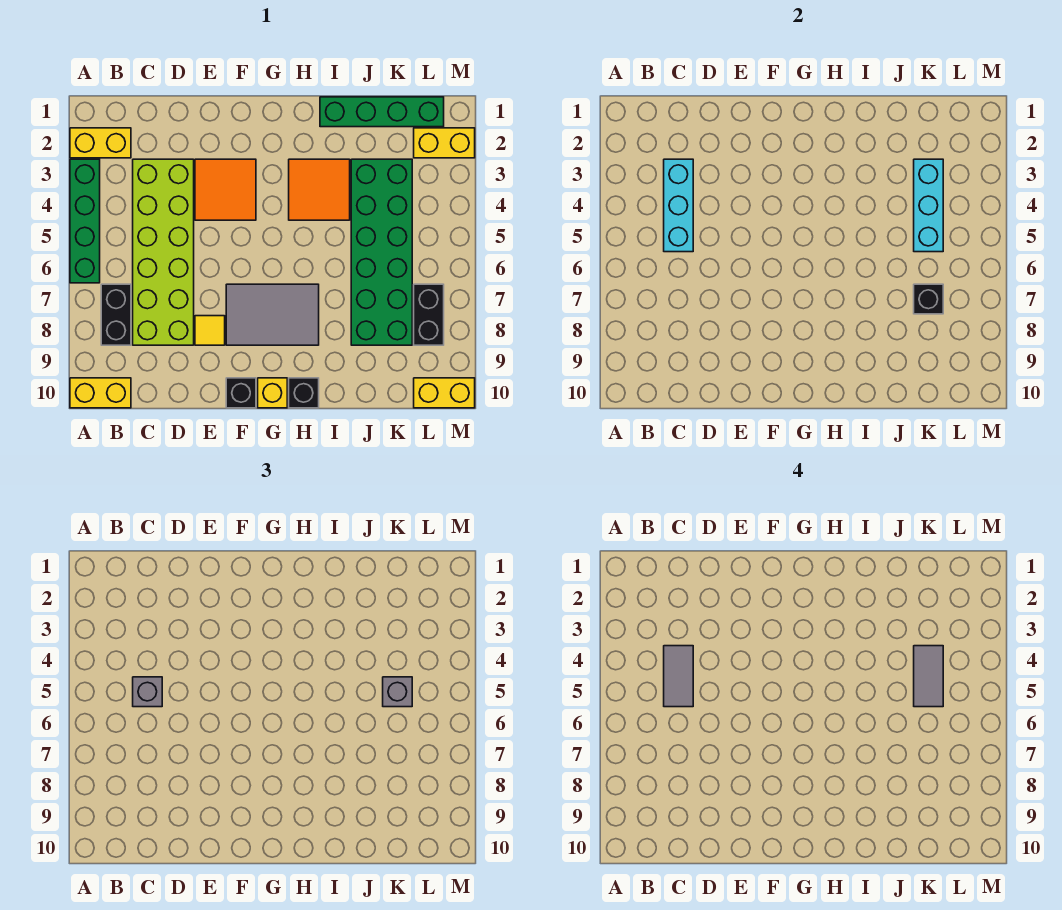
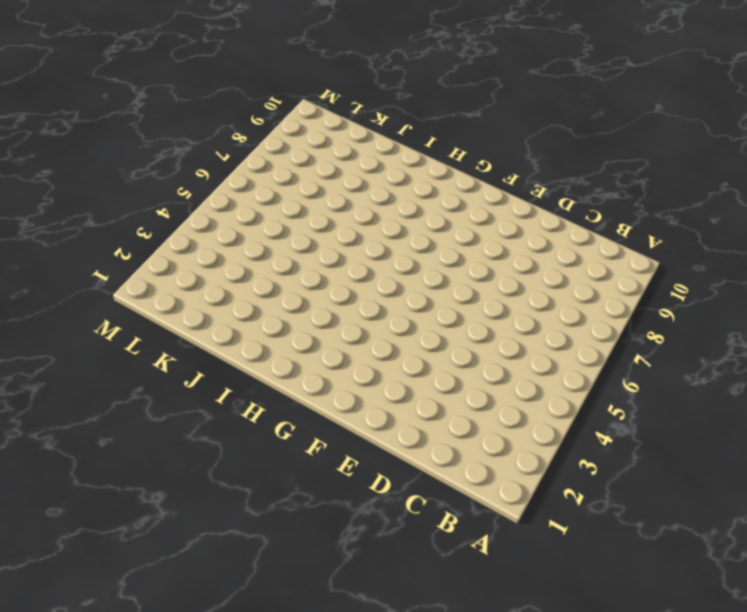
none -> yellow 1x2 brick [70,128,131,158]
none -> green 1x4 brick [70,159,100,283]
none -> yellow 1x2 brick [70,378,131,408]

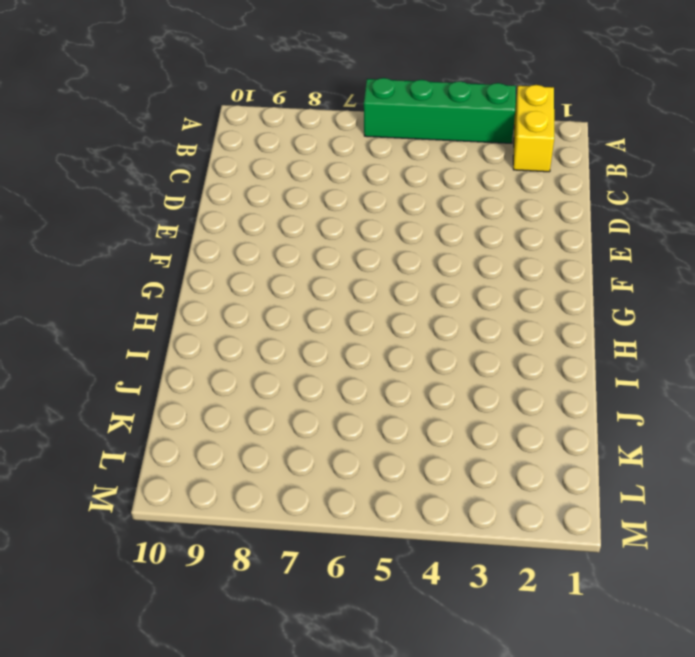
none -> yellow 1x2 brick [70,378,131,408]
none -> black 1x2 brick [101,284,131,345]
none -> lime 2x6 brick [133,159,194,345]

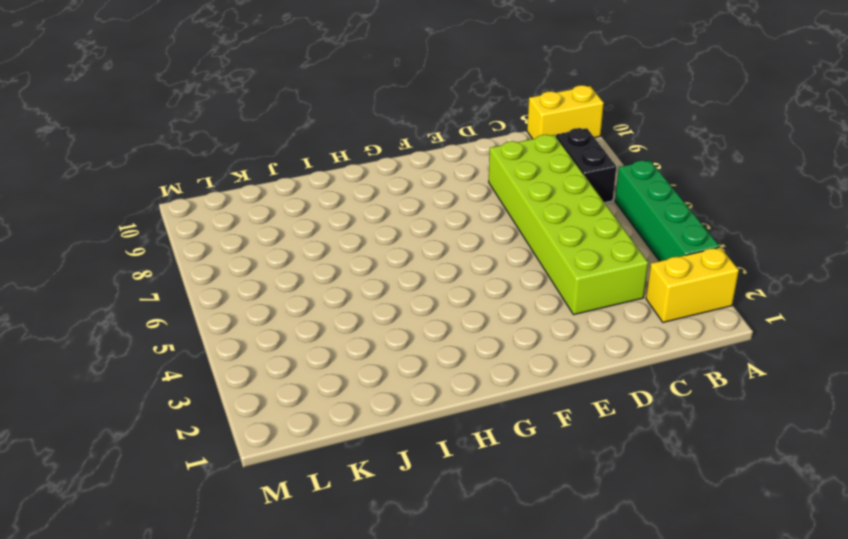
none -> orange 2x2 tile [195,159,256,220]
none -> yellow 1x1 tile [195,316,225,345]
none -> grey 2x3 tile [226,284,319,345]

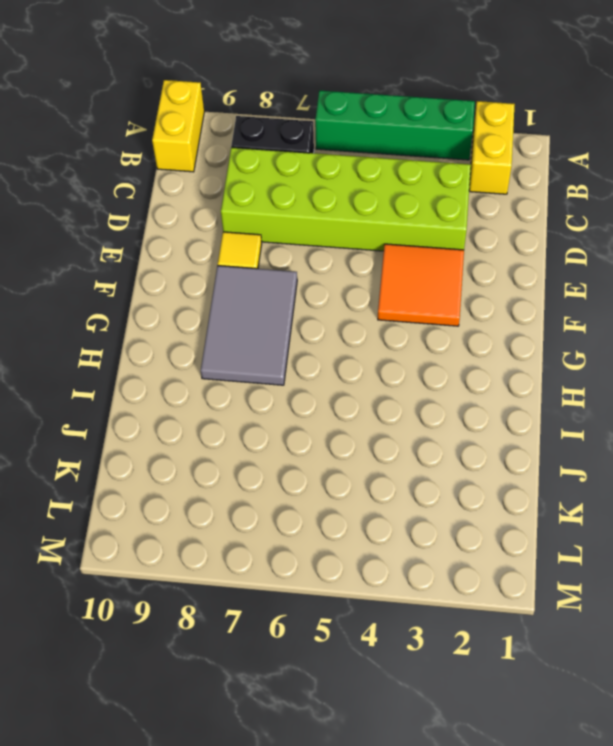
none -> black 1x1 brick [226,378,256,408]
none -> yellow 1x1 brick [258,378,287,408]
none -> orange 2x2 tile [289,159,350,220]

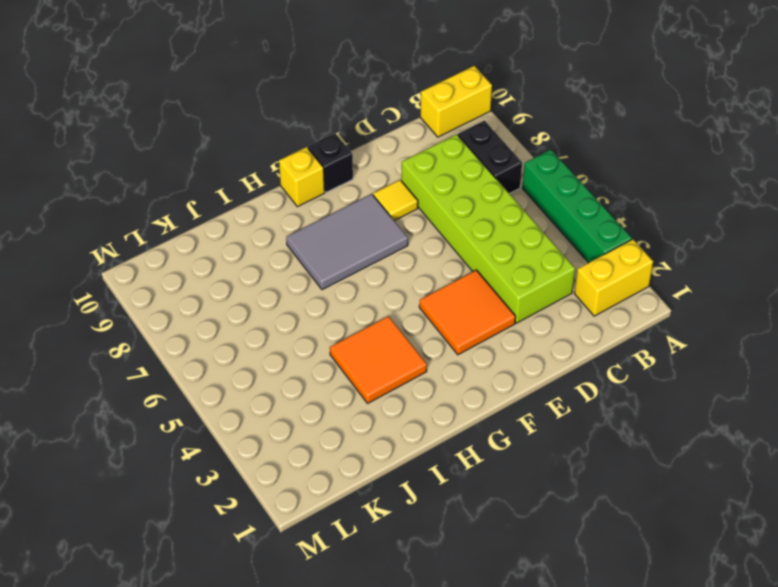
none -> black 1x1 brick [289,378,319,408]
none -> green 1x4 brick [320,97,444,127]
none -> green 2x6 brick [351,159,412,345]

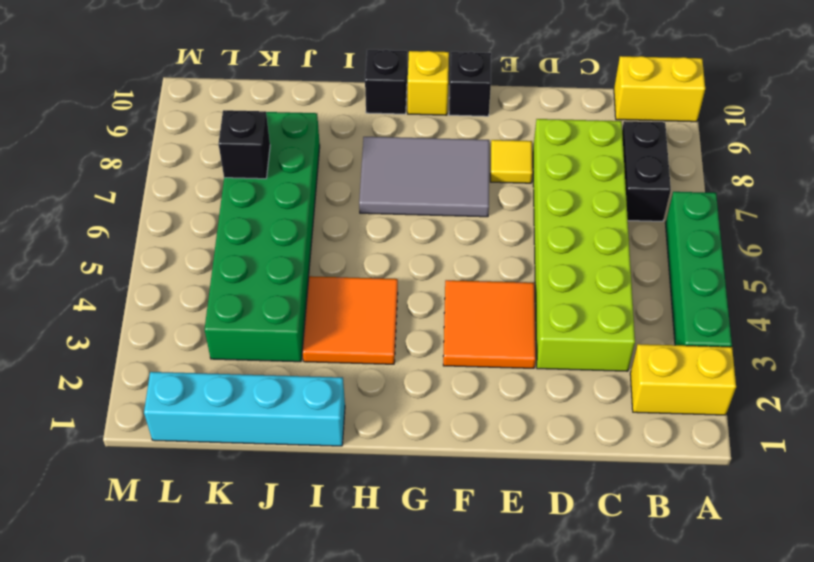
cyan 1x4 brick [144,372,345,446] -> green 1x4 brick [320,97,444,127]
none -> yellow 1x2 brick [414,128,475,158]
none -> black 1x2 brick [414,284,444,345]
none -> yellow 1x2 brick [414,378,475,408]

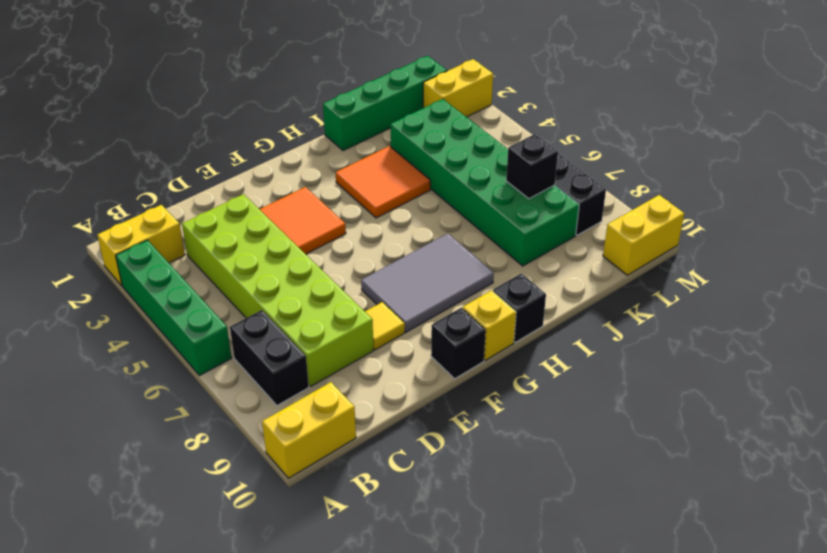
none -> cyan 1x3 brick [664,159,693,252]
none -> cyan 1x3 brick [914,159,943,252]
none -> grey 1x1 brick [133,677,162,707]

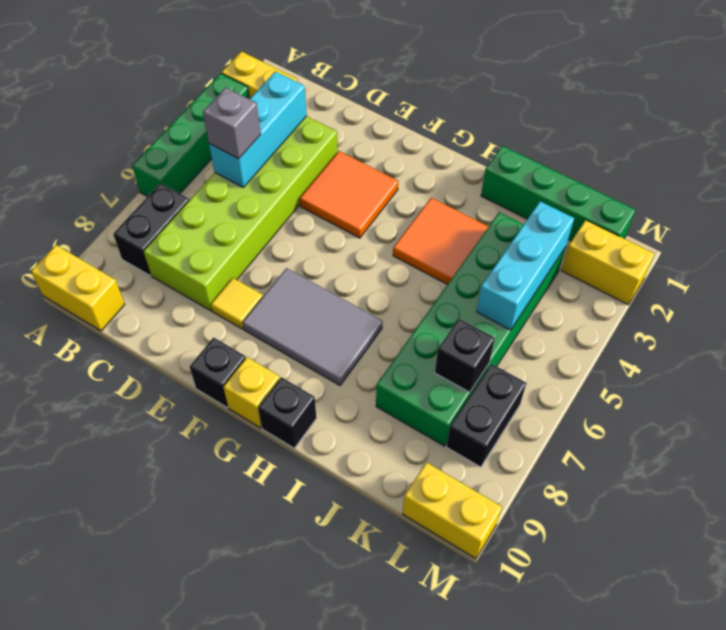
none -> grey 1x1 brick [383,677,412,707]
none -> grey 1x2 tile [664,646,693,707]
none -> grey 1x2 tile [914,646,943,707]

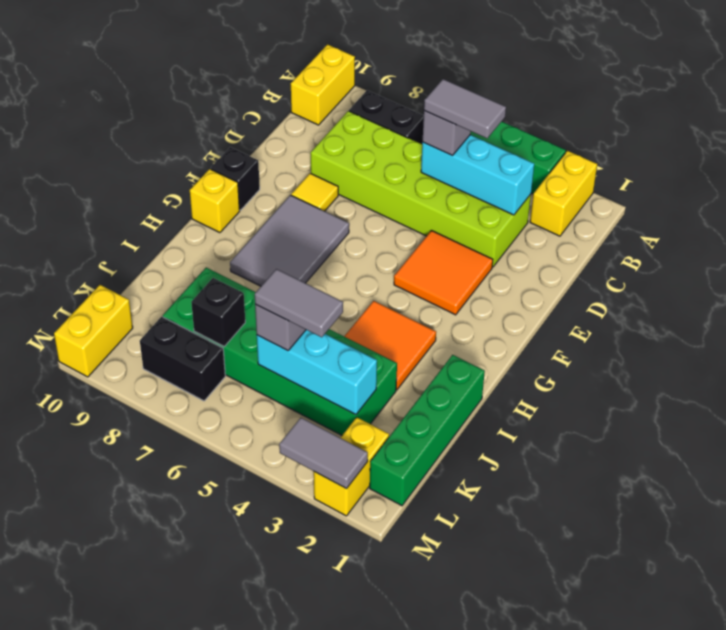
grey 1x2 tile [279,418,368,489] -> none
none -> black 1x1 brick [289,378,319,408]

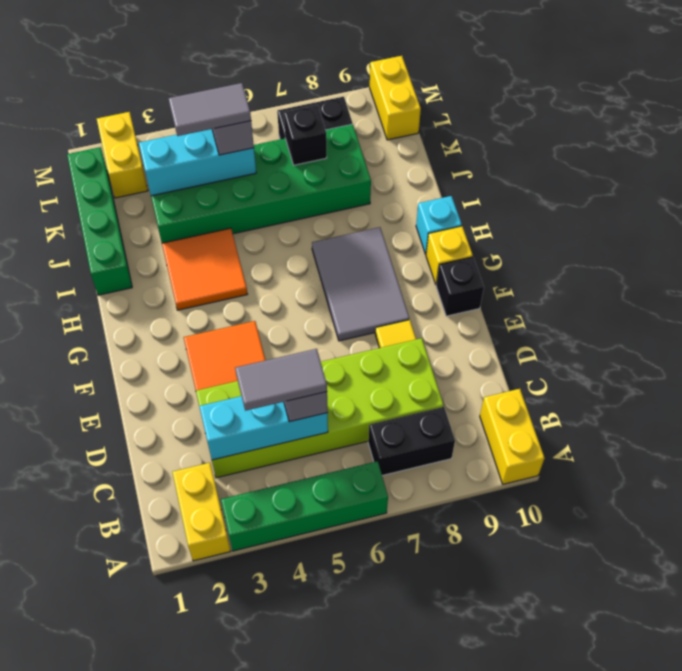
cyan 1x1 brick [416,196,462,254] -> black 1x1 brick [289,378,319,408]

